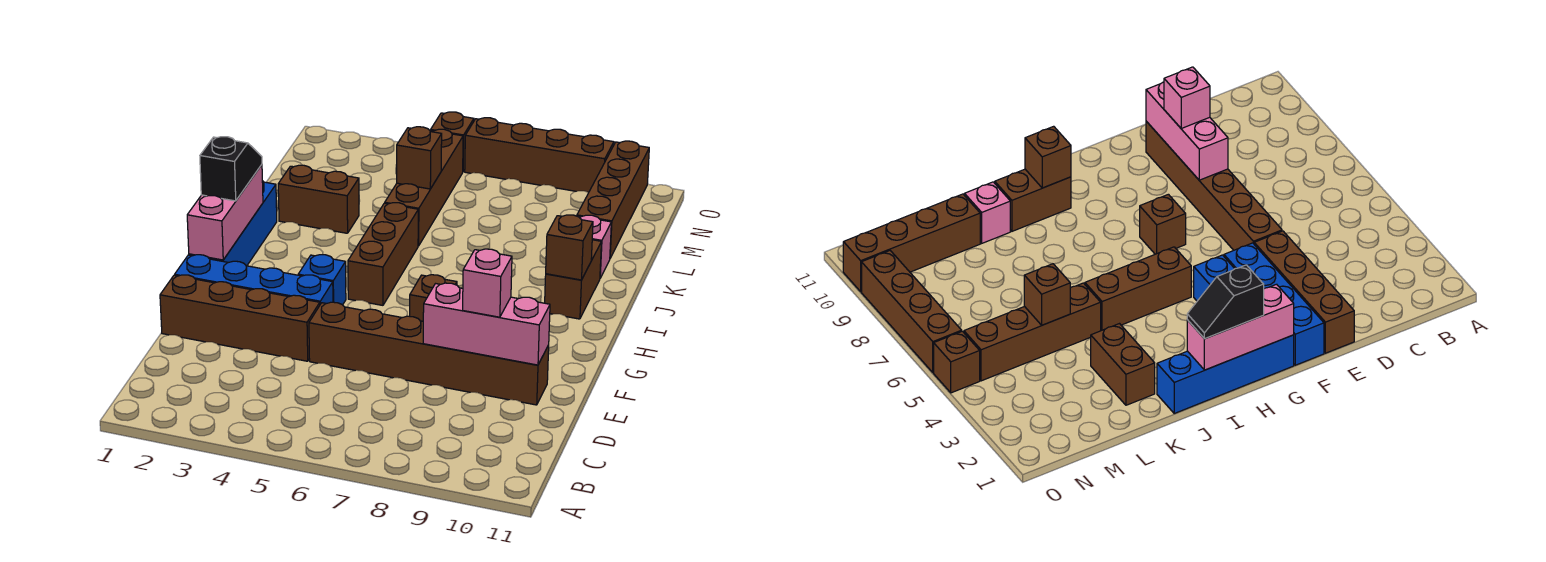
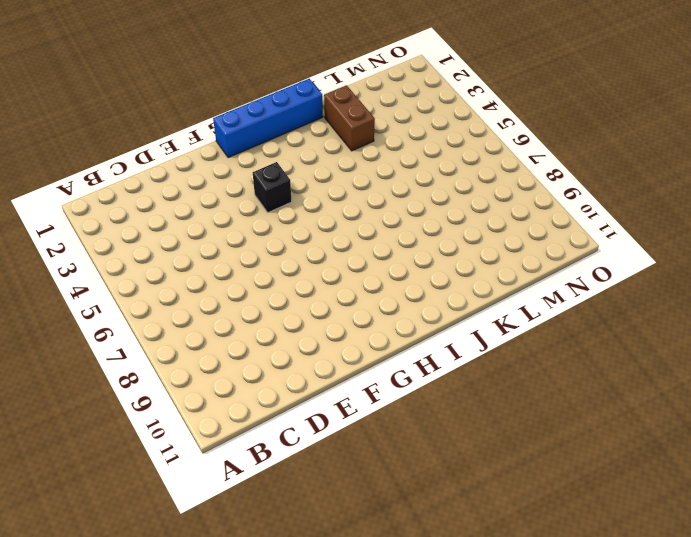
black 1x1 brick [253,162,292,212] -> blue 1x1 brick [298,255,346,305]
none -> brown 1x4 brick [160,275,320,361]
none -> brown 1x6 brick [309,302,549,405]
none -> blue 1x4 brick [175,255,333,304]

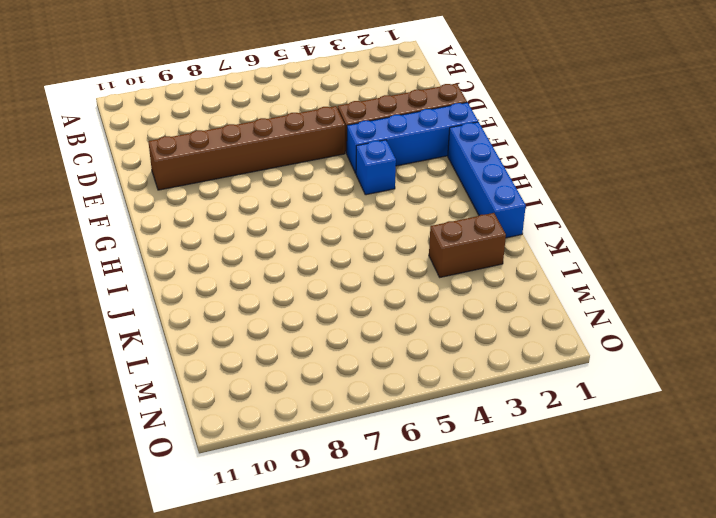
none -> brown 1x1 brick [410,275,457,321]
none -> brown 1x3 brick [348,203,418,305]
none -> brown 1x2 brick [545,240,601,319]

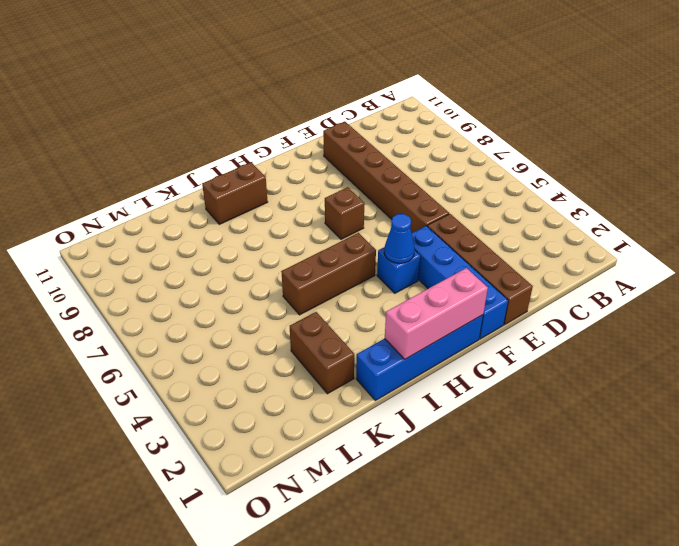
blue 1x1 cone [384,214,415,263] -> none
none -> brown 1x4 brick [385,129,463,246]
none -> pink 1x1 brick [578,215,611,278]
none -> brown 1x4 brick [577,141,649,258]

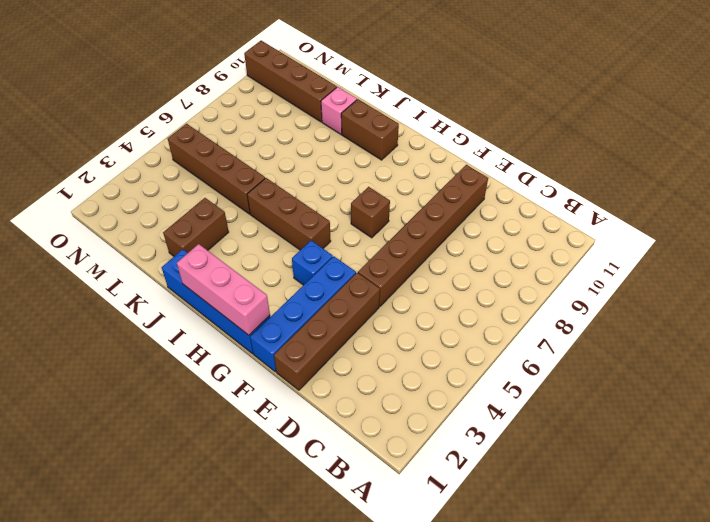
none -> brown 1x1 brick [431,112,474,171]
none -> brown 1x4 brick [465,118,614,192]
none -> pink 1x3 brick [423,283,550,365]

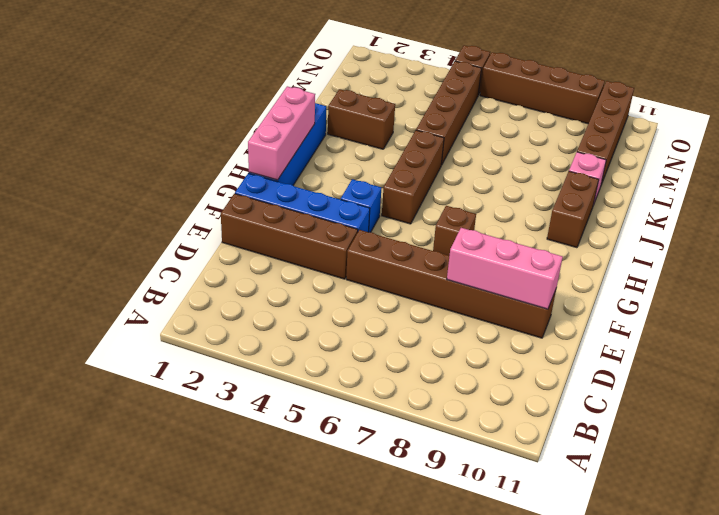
none -> brown 1x1 brick [546,215,593,280]
none -> brown 1x1 brick [397,127,442,189]
none -> pink 1x1 brick [463,249,512,317]

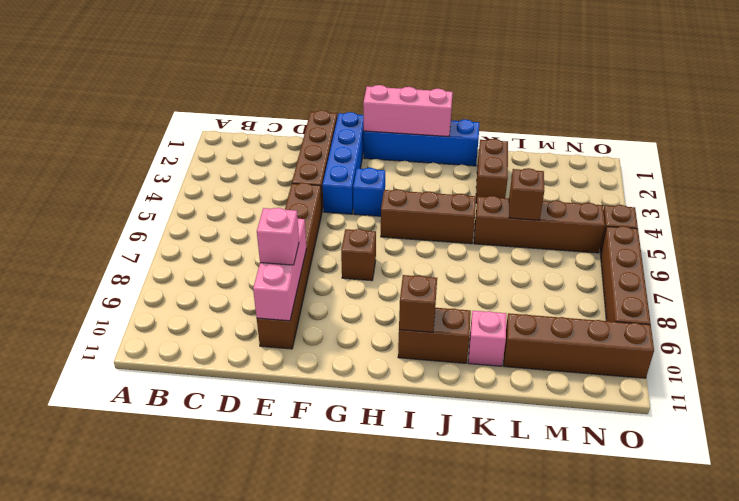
none -> black 1x2 slope [200,137,262,201]

